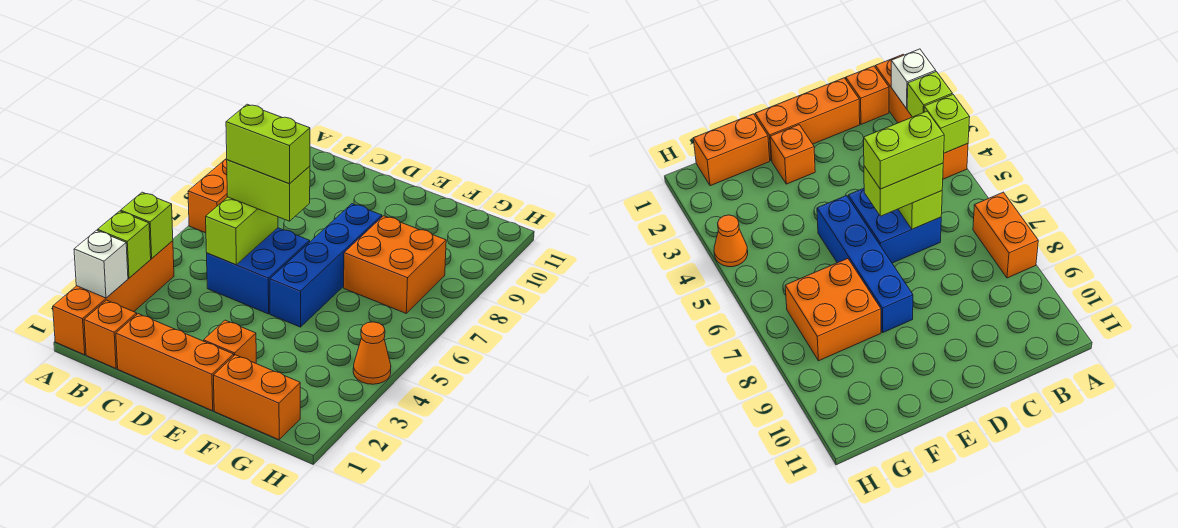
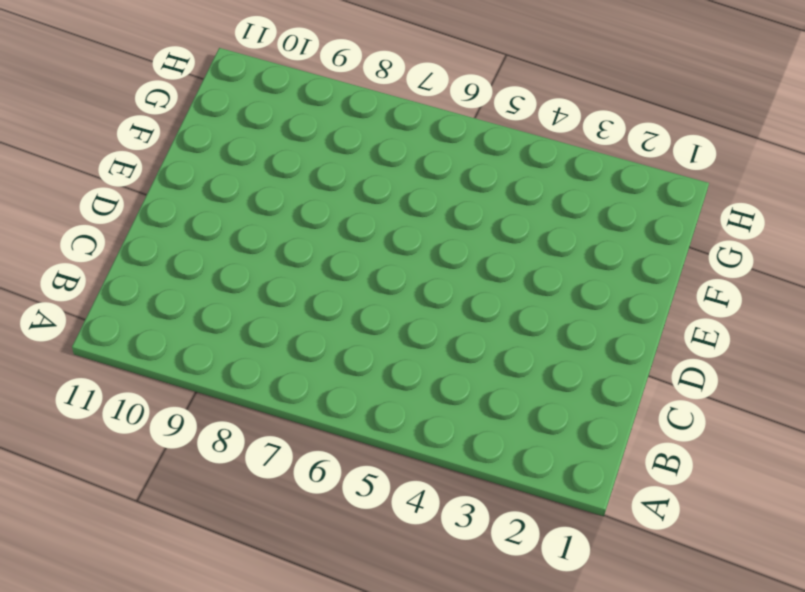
none -> orange 1x4 brick [53,241,174,355]
none -> orange 1x2 brick [188,158,227,233]
none -> orange 1x1 brick [84,300,137,368]

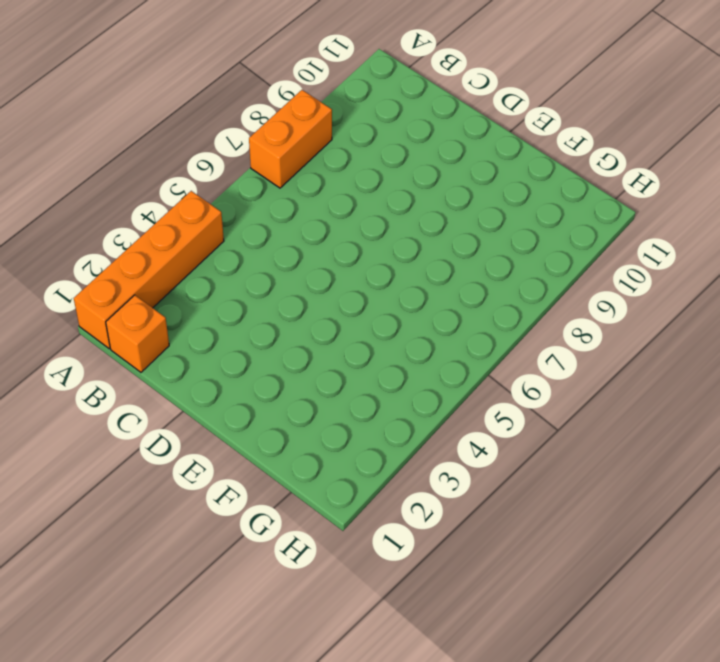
none -> orange 1x3 brick [116,314,234,411]
none -> blue 2x2 brick [207,228,310,314]
none -> orange 1x1 brick [204,320,256,363]

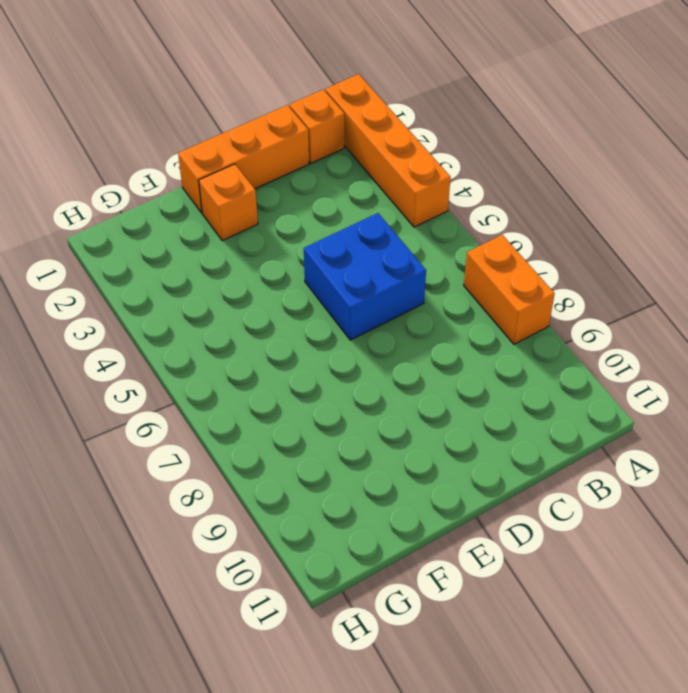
none -> blue 1x4 brick [270,204,382,327]
none -> orange 1x2 brick [214,355,300,440]
none -> orange 2x2 brick [344,216,446,313]

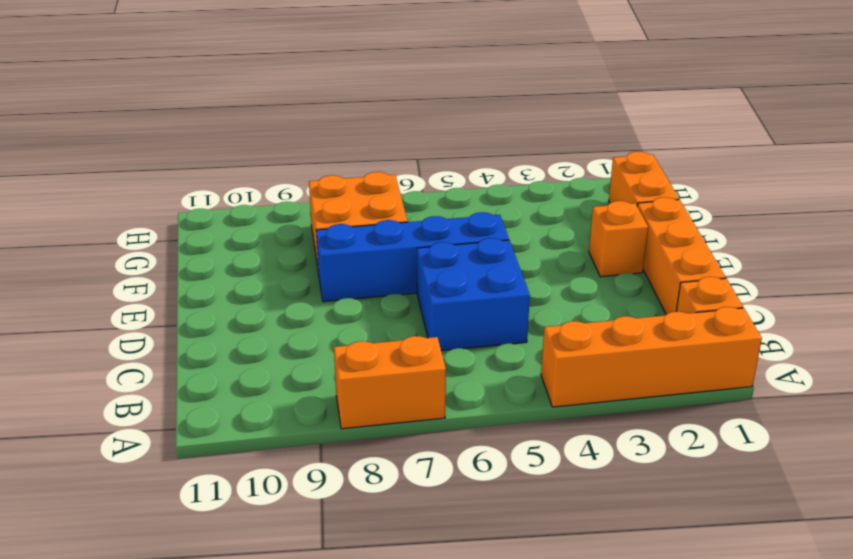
none -> orange 1x1 cone [353,322,391,384]
none -> white 1x1 brick [74,230,128,298]
none -> lime 1x1 brick [98,211,151,278]

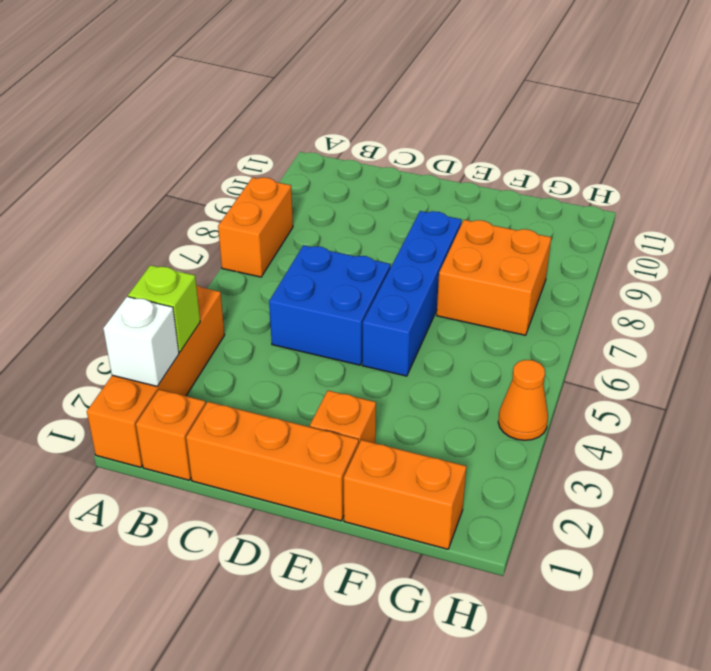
none -> lime 1x1 brick [121,192,173,258]
none -> lime 1x2 brick [206,197,278,265]
none -> lime 1x2 brick [227,160,310,221]

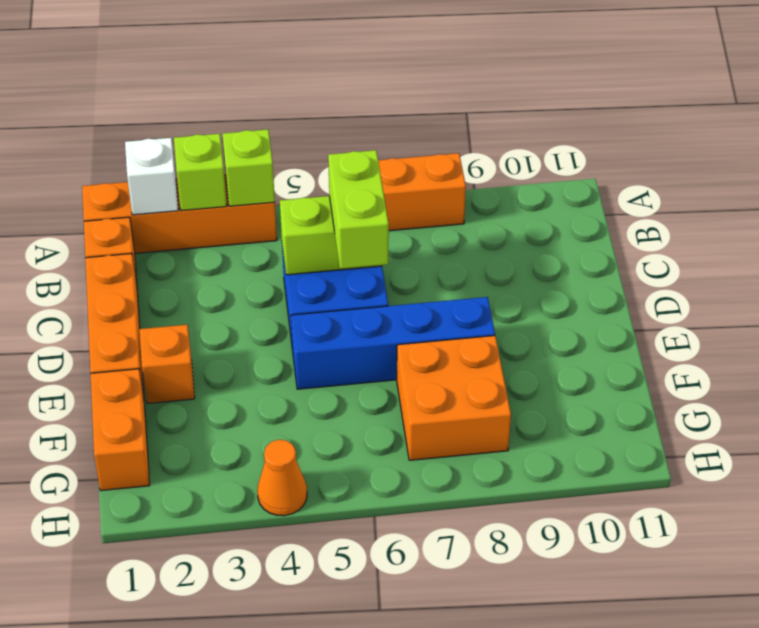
none -> lime 1x2 brick [226,104,310,184]

